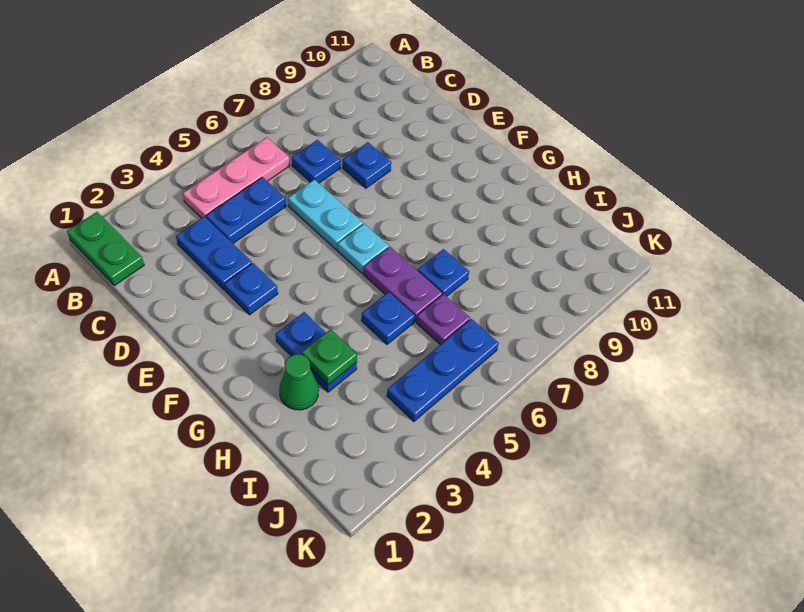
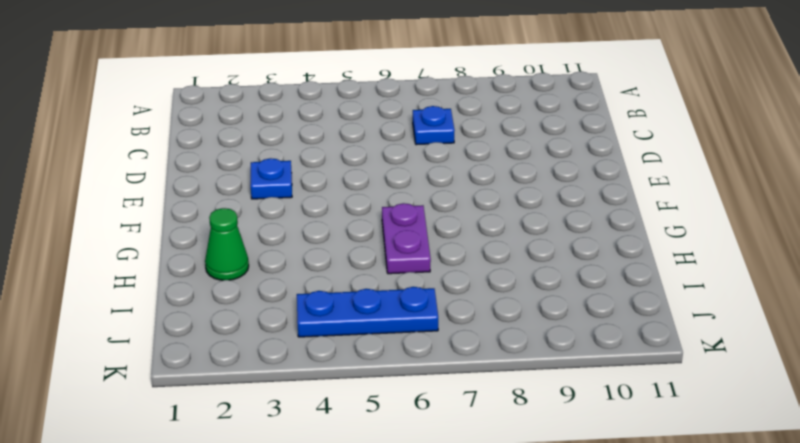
none -> green 1x2 plate [67,212,144,286]
none -> pink 1x3 plate [183,137,290,218]
none -> blue 1x2 plate [176,217,252,290]

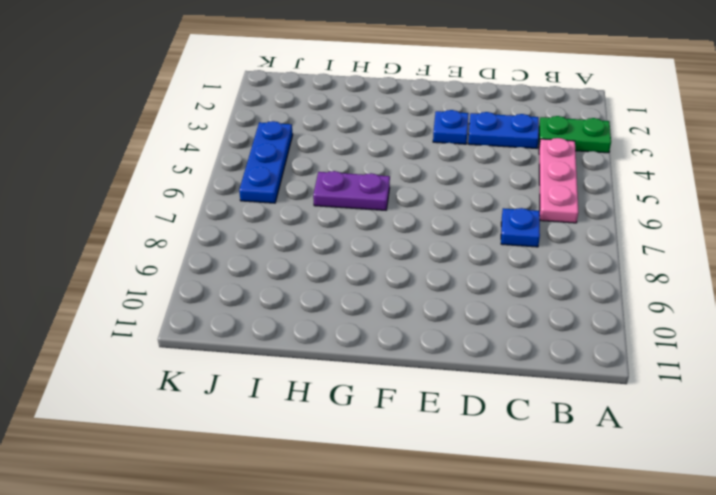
green 1x2 plate [539,116,611,153] -> green 1x2 plate moved to [67,212,144,286]
none -> blue 1x2 plate [206,177,286,243]
none -> cyan 1x2 plate [288,179,363,250]
none -> blue 1x1 plate [343,142,391,188]

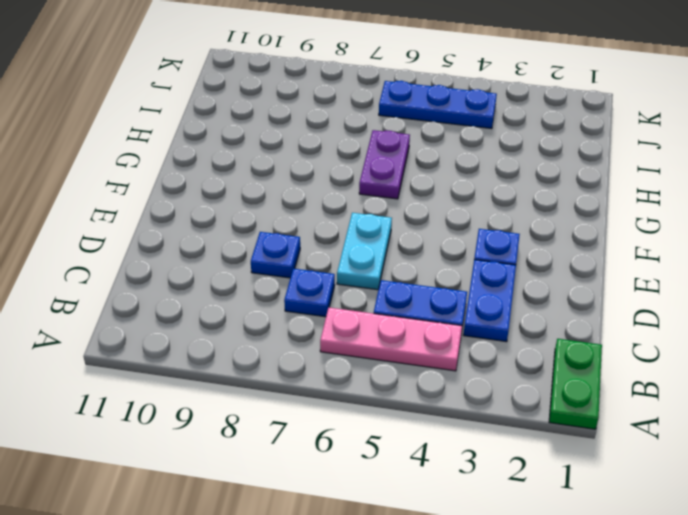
none -> cyan 1x1 plate [338,224,389,273]
none -> blue 1x2 plate [276,312,357,392]
none -> green 1x1 cone [279,354,319,410]

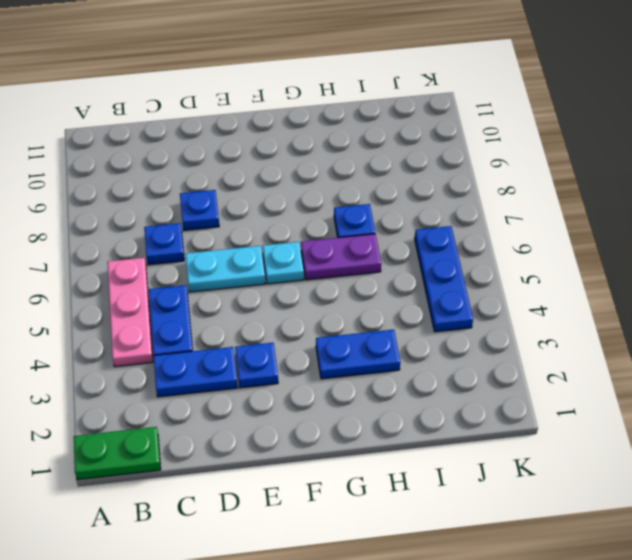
none -> green 1x1 cone [279,354,319,410]
none -> blue 1x1 plate [361,292,415,344]
none -> purple 1x1 plate [417,294,470,345]

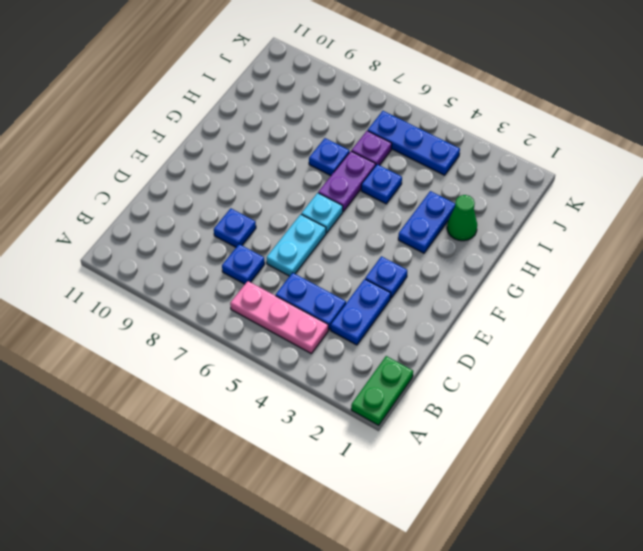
none -> green 1x1 plate [302,329,357,385]

